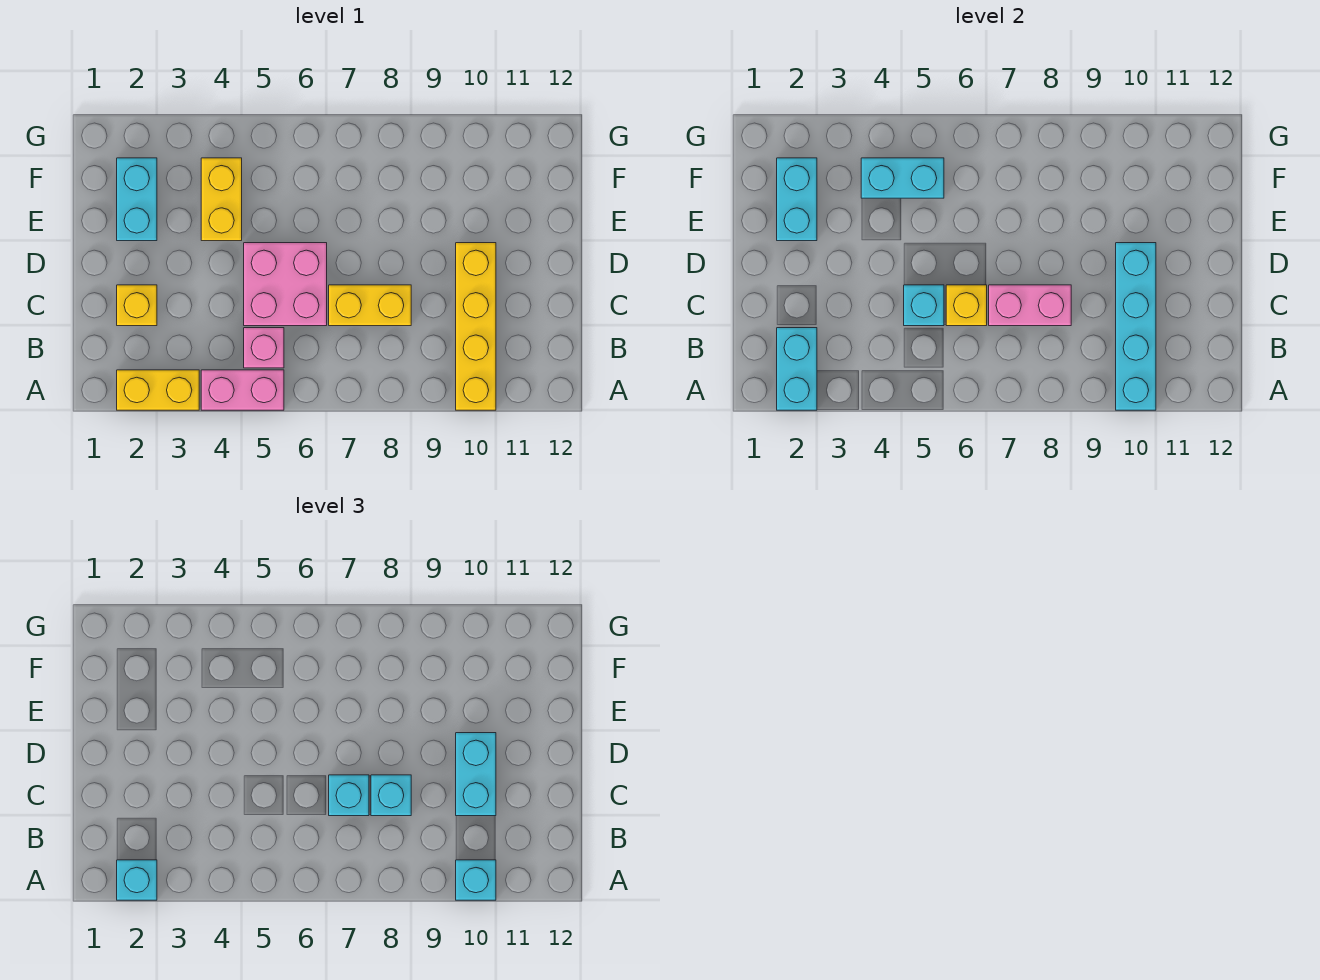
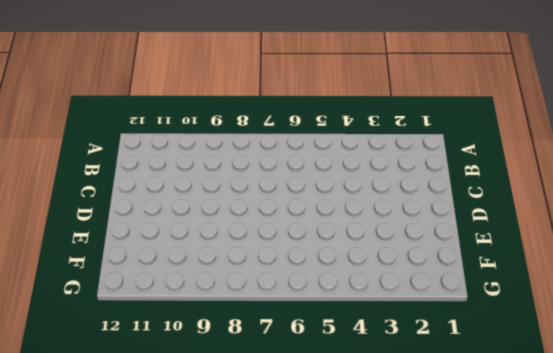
none -> yellow 1x2 brick [117,370,199,410]
none -> pink 1x2 brick [201,370,284,410]
none -> yellow 1x4 brick [456,243,496,410]

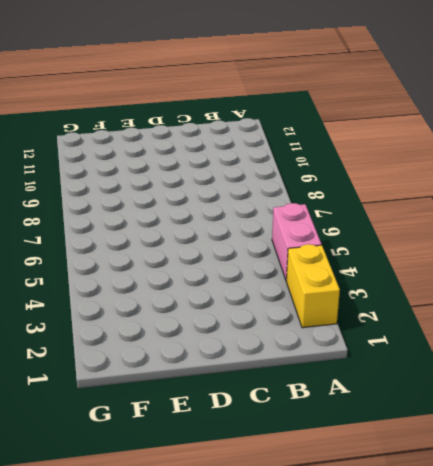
none -> yellow 1x4 brick [456,243,496,410]
none -> pink 1x1 brick [244,328,284,368]
none -> yellow 1x1 brick [117,285,157,326]

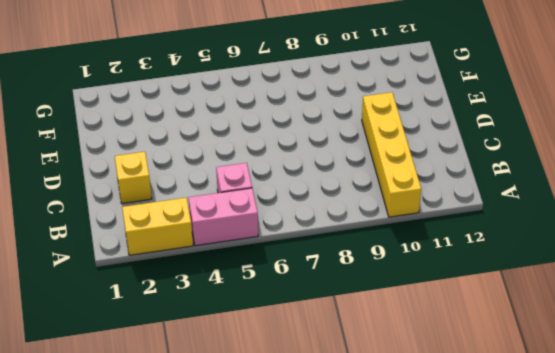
none -> pink 2x2 brick [244,243,327,326]
none -> yellow 1x2 brick [329,285,411,326]
none -> cyan 1x2 brick [117,158,157,241]

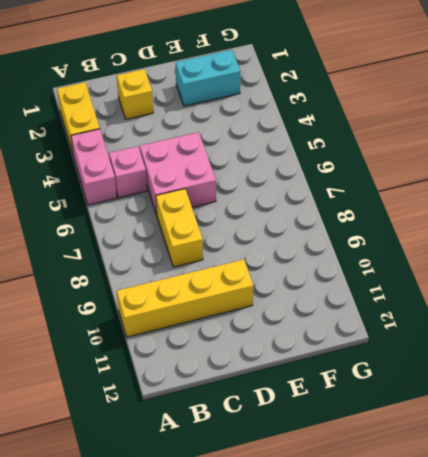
none -> yellow 1x2 brick [201,158,242,241]
none -> cyan 1x2 brick [777,328,817,410]
none -> cyan 1x4 brick [1116,243,1156,410]

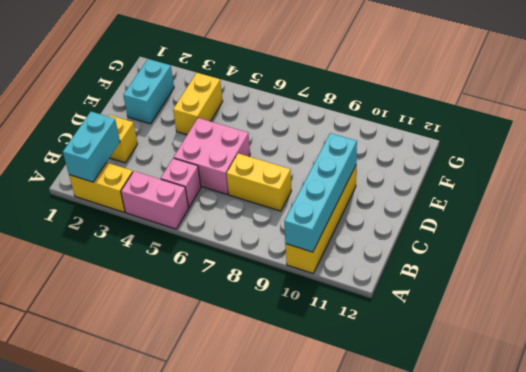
none -> cyan 1x1 brick [904,285,944,326]
none -> yellow 1x1 brick [946,285,987,326]
none -> pink 1x2 brick [989,285,1071,326]

